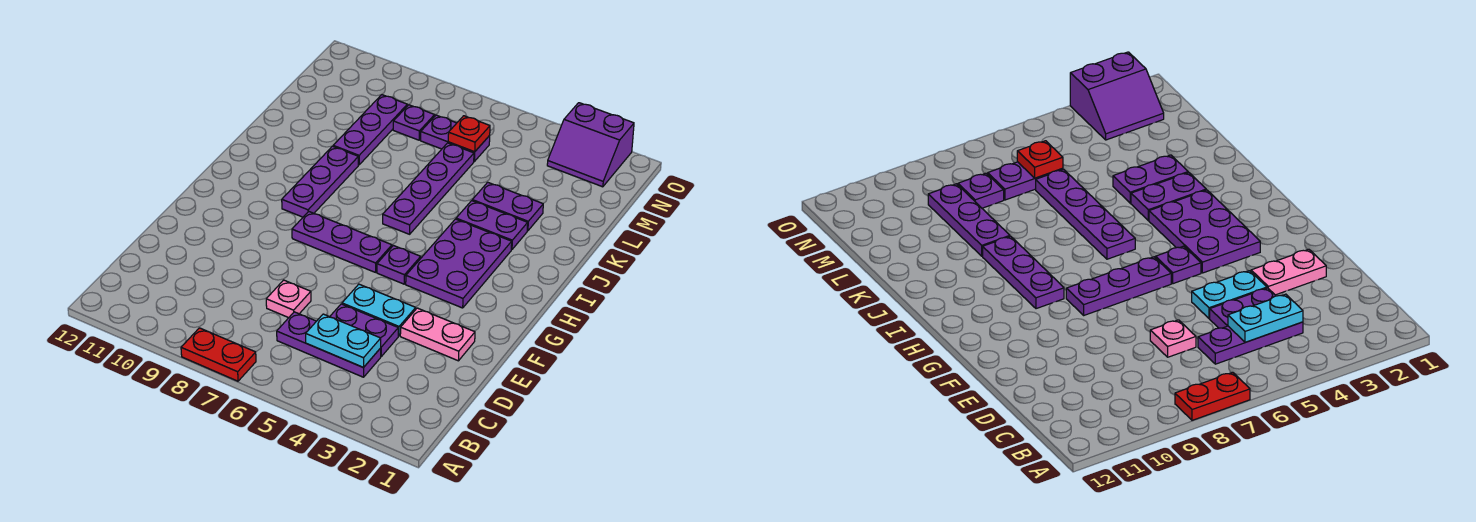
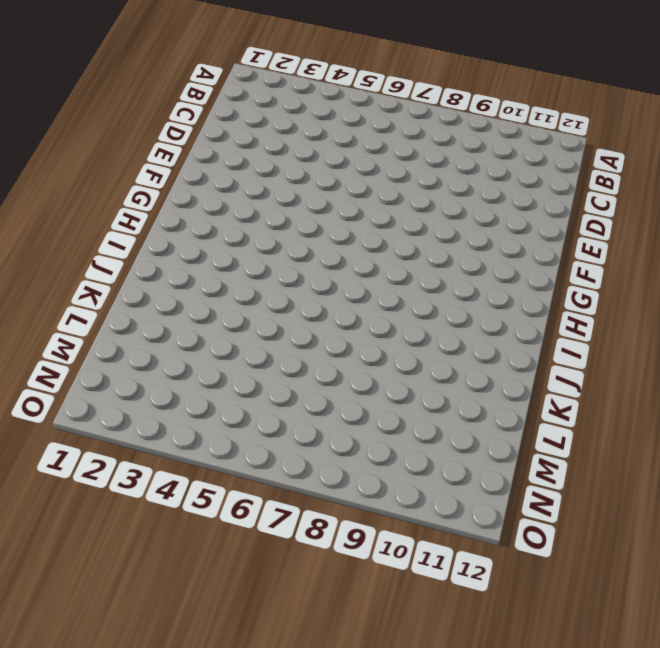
none -> red 1x2 plate [181,328,256,381]
none -> purple 1x3 plate [277,312,381,377]
none -> purple 1x2 plate [330,304,398,356]

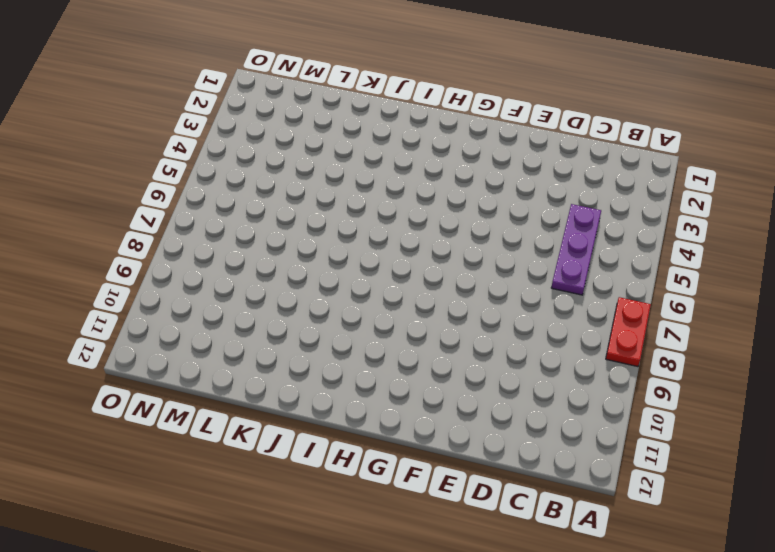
none -> purple 1x2 plate [330,304,398,356]
none -> pink 1x1 plate [266,280,311,318]
none -> pink 1x2 plate [400,308,475,361]

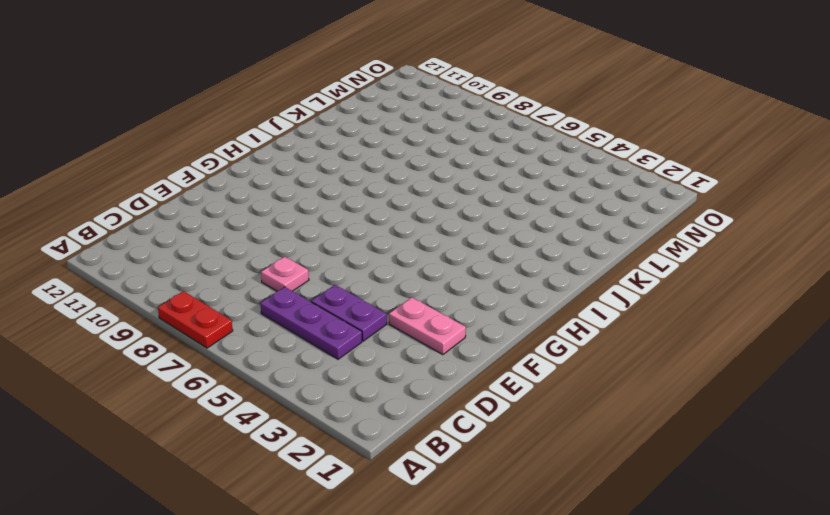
none -> cyan 1x2 plate [342,284,416,336]
none -> purple 2x3 plate [406,219,512,308]
none -> purple 1x1 plate [377,246,421,284]

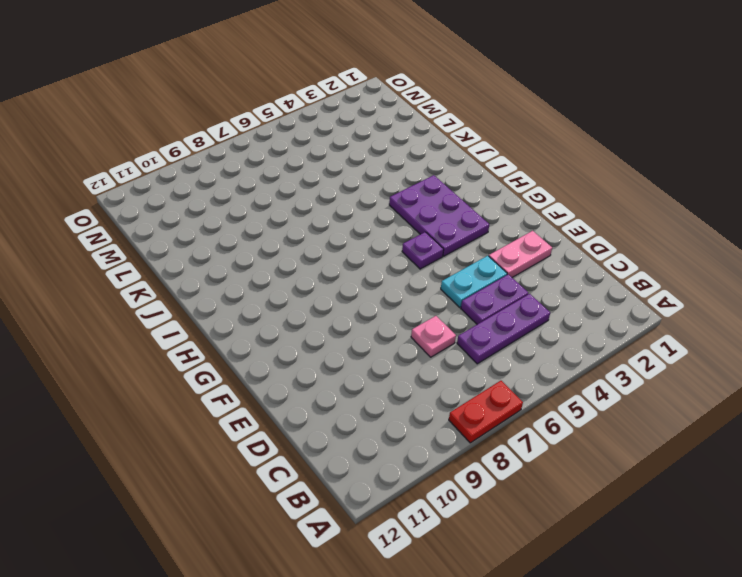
none -> purple 1x3 plate [292,211,392,272]
none -> purple 1x3 plate [282,146,358,217]
none -> purple 1x4 plate [383,143,474,234]

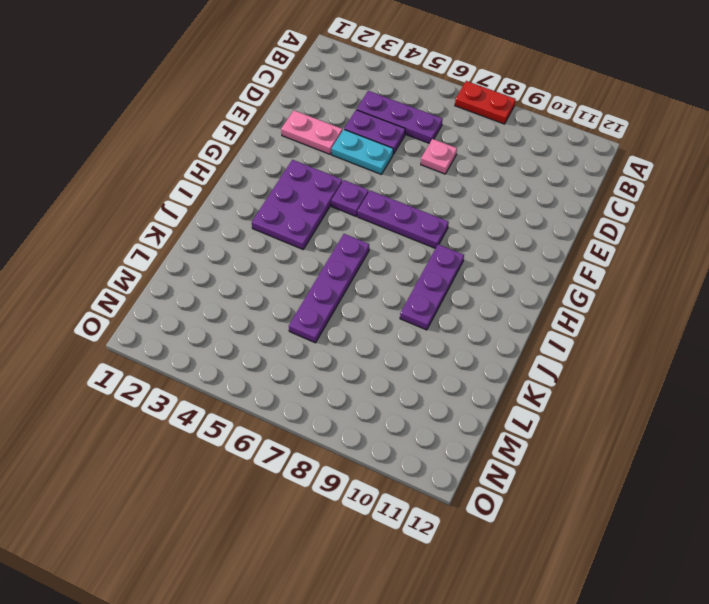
none -> purple 1x2 plate [456,201,528,250]
none -> purple 1x2 plate [472,182,543,231]
none -> purple 1x3 plate [333,95,407,165]

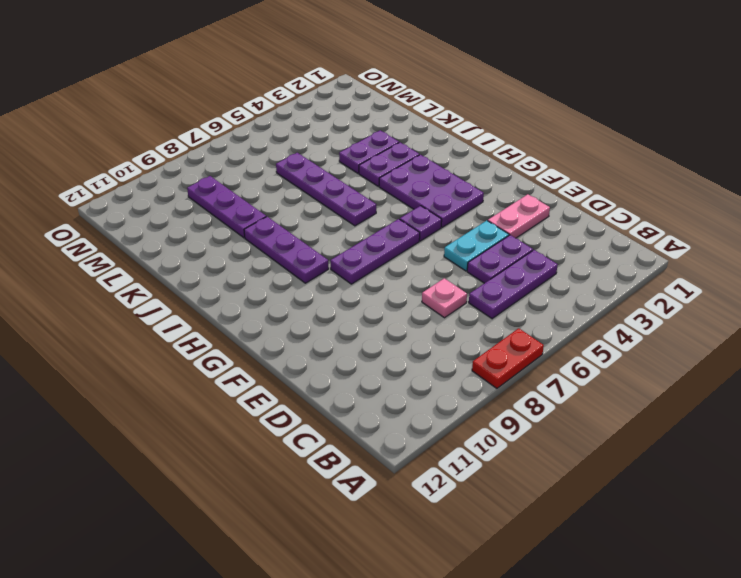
none -> purple 1x2 plate [421,115,490,161]
none -> purple 1x1 plate [393,105,435,140]
none -> purple 2x2 slope [547,103,634,187]

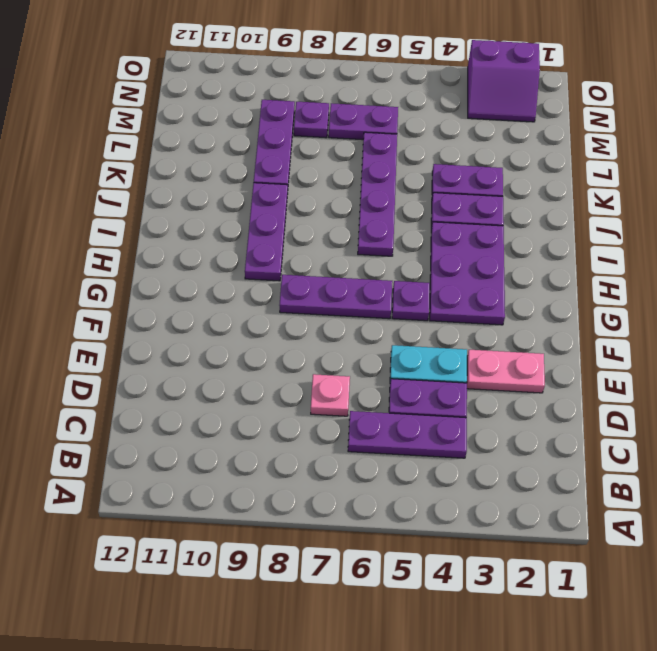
none -> red 1x2 plate [181,328,256,381]
none -> cyan 1x2 plate [306,314,381,367]
none -> red 1x1 plate [448,116,490,152]

